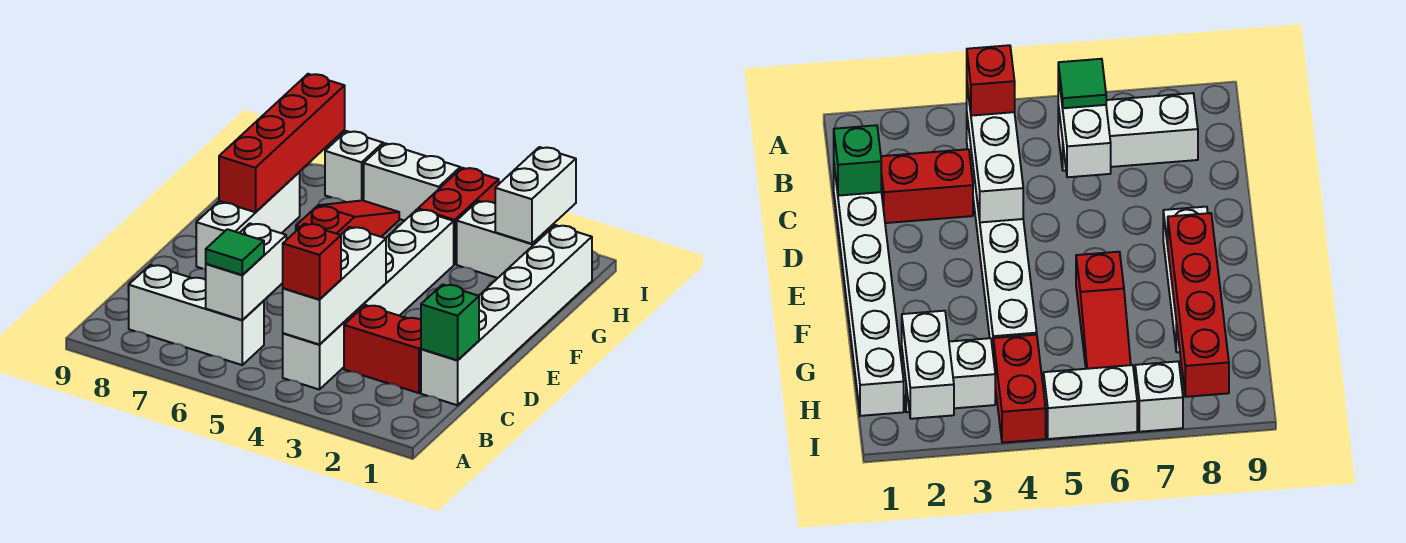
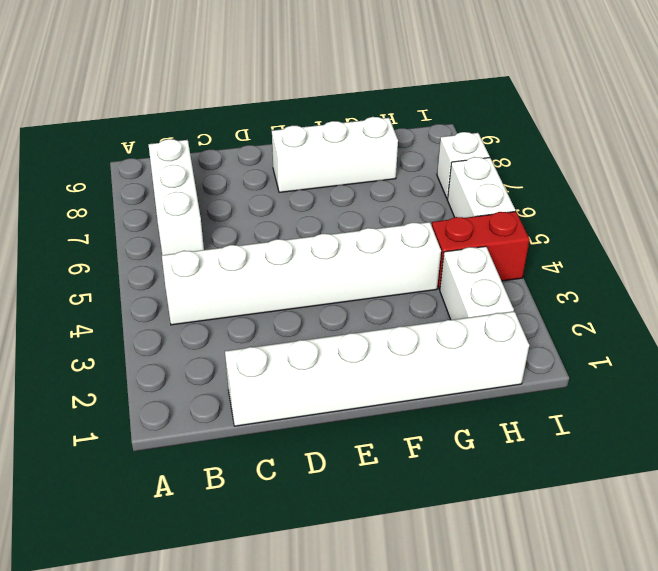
none -> red 1x2 brick [344,305,421,393]
none -> red 1x3 slope [296,200,399,237]
none -> white 1x3 brick [283,227,386,345]

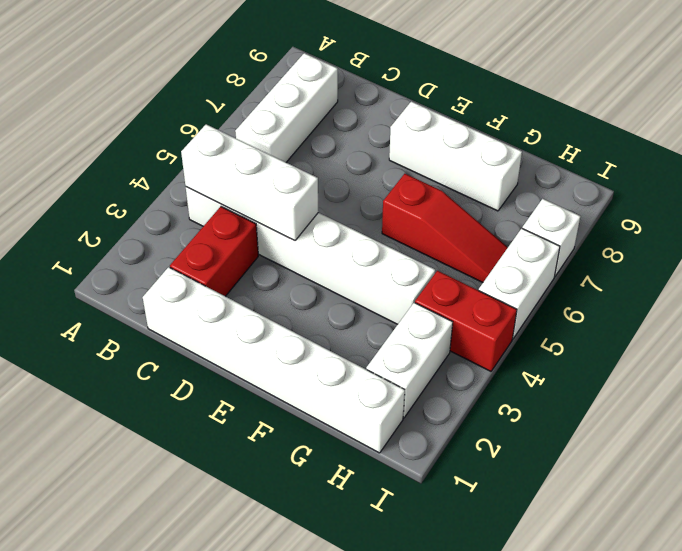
none -> white 1x2 brick [206,224,286,320]
none -> green 1x1 brick [421,284,479,360]
none -> red 1x4 brick [219,74,345,212]

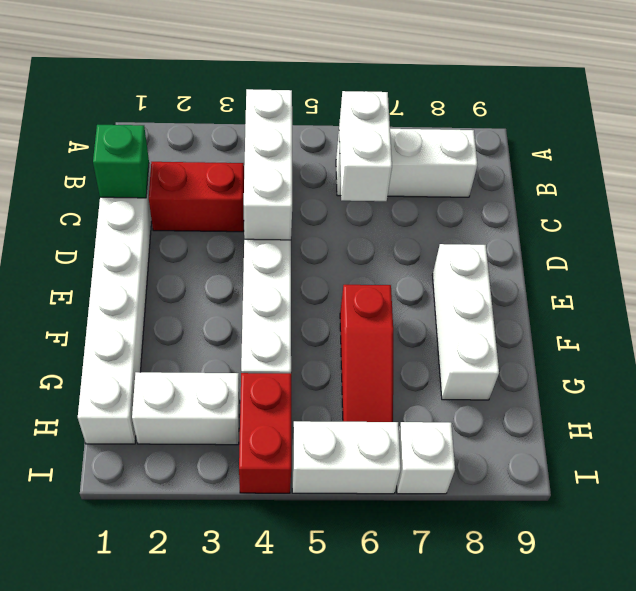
none -> red 1x4 brick [219,74,345,212]
none -> white 1x2 brick [495,147,576,244]
none -> red 1x1 brick [283,224,341,300]

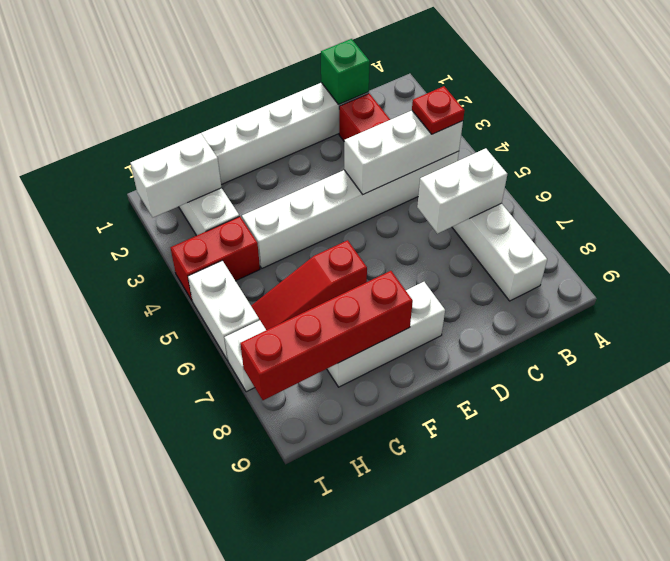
red 1x1 plate [412,86,465,134] -> red 1x1 brick [283,224,341,300]
none -> green 1x1 tile [206,229,264,275]

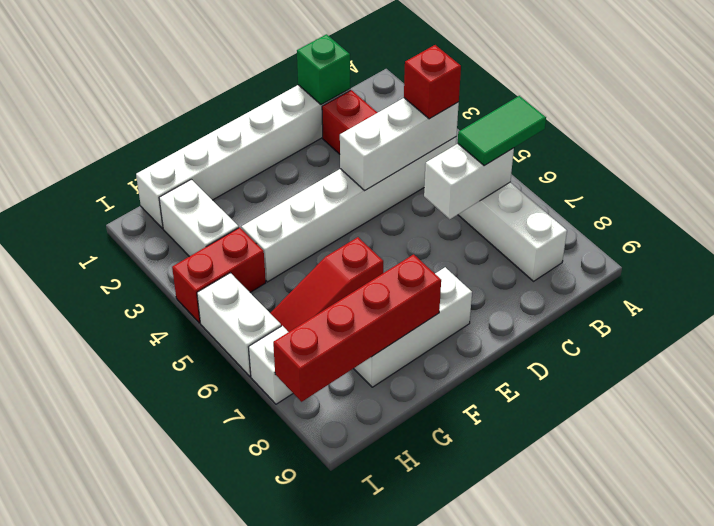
green 1x2 tile [458,96,546,166] -> green 1x1 tile [206,229,264,275]
none -> white 1x2 brick [495,147,576,244]

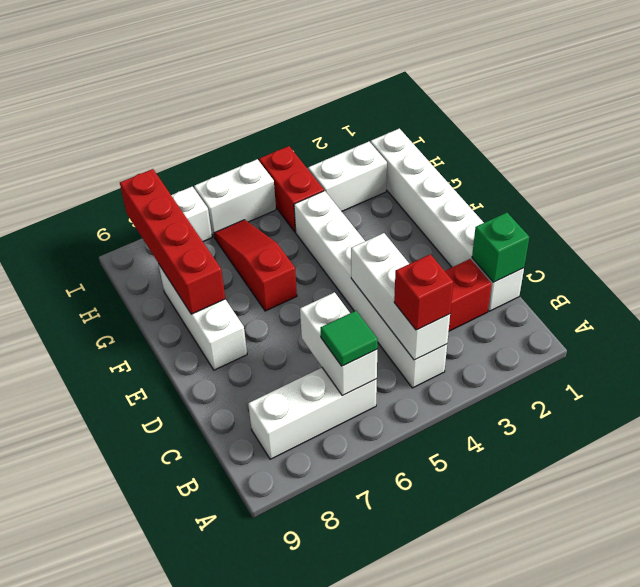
none -> white 1x2 brick [495,147,576,244]

